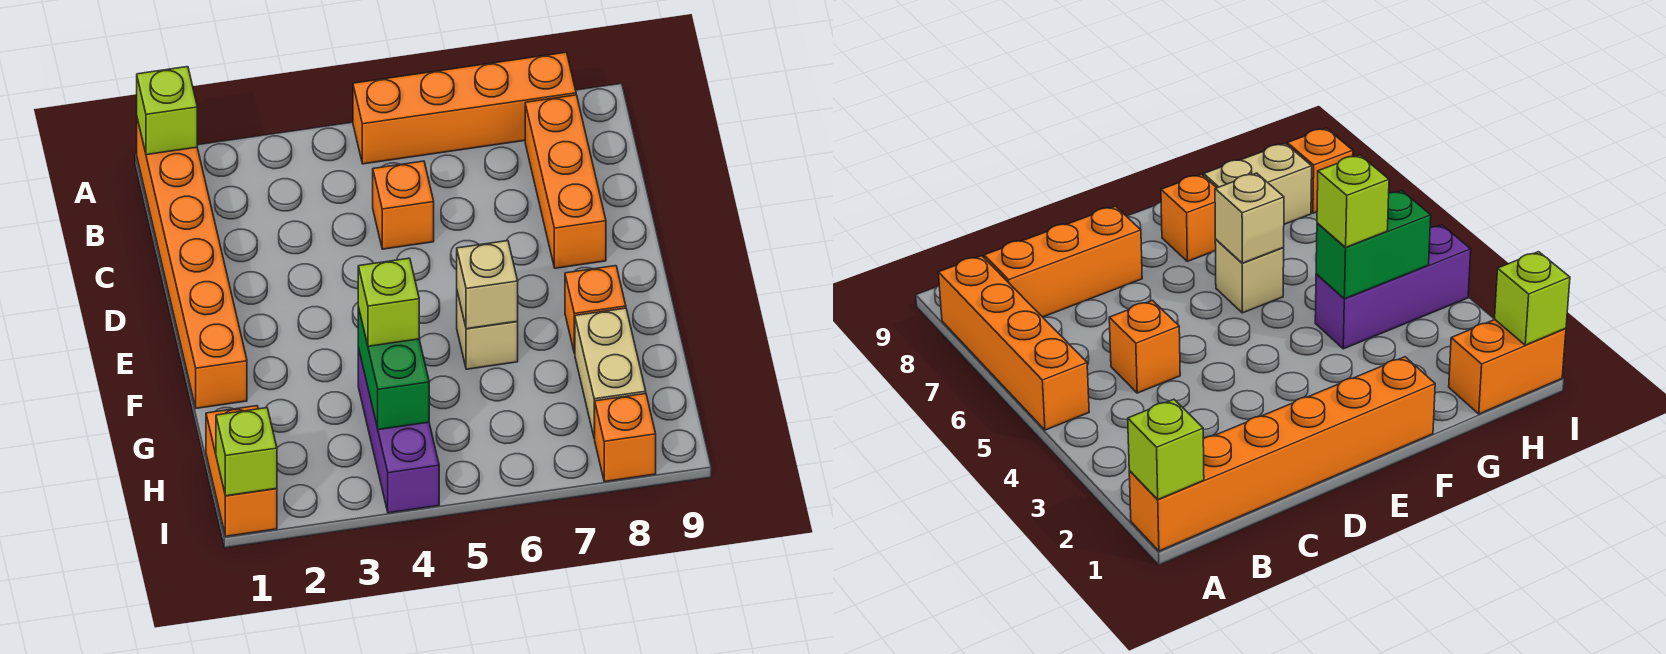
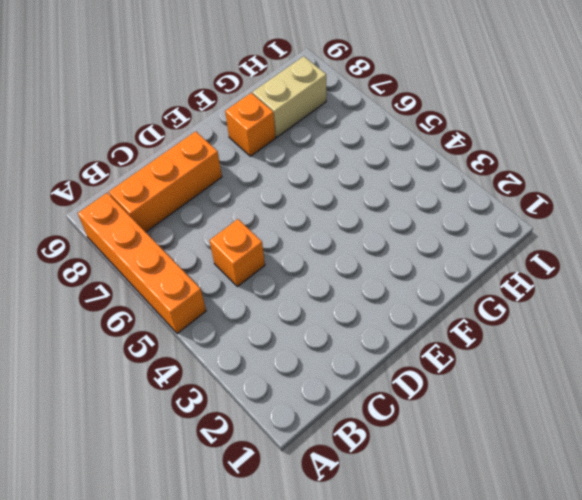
none -> orange 1x6 brick [137,119,247,408]
none -> tan 1x1 brick [457,292,518,369]
none -> purple 1x3 brick [358,348,439,513]

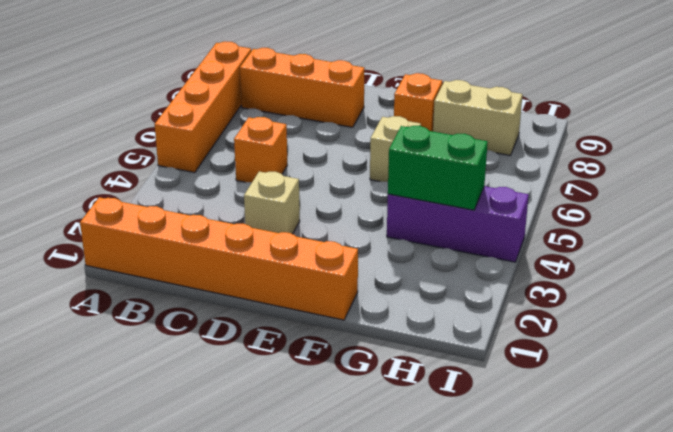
tan 1x1 brick [244,171,300,234] -> tan 1x1 brick moved to [457,241,518,329]
none -> orange 1x2 brick [206,406,277,536]
none -> orange 1x1 brick [595,394,656,482]
none -> lime 1x1 brick [137,67,197,155]

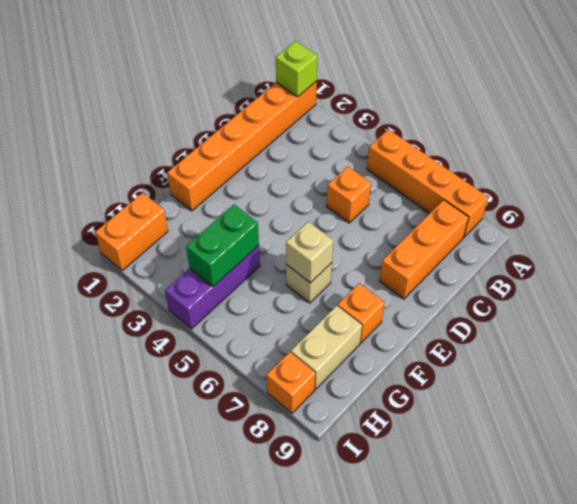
none -> lime 1x1 brick [216,408,277,496]
none -> lime 1x1 brick [358,258,419,346]

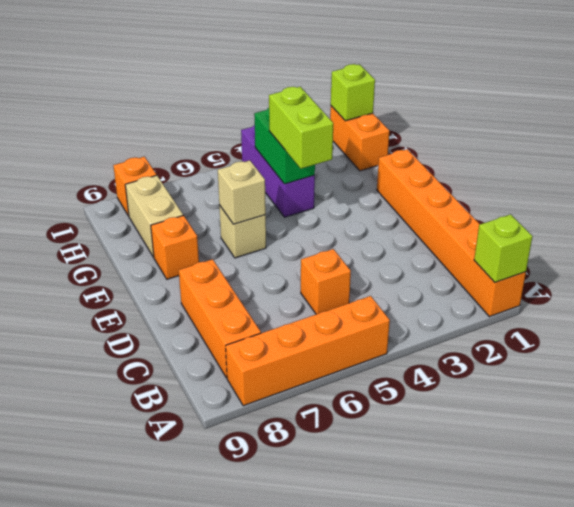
lime 1x2 brick [269,87,333,169] -> lime 1x1 brick [358,258,419,346]

